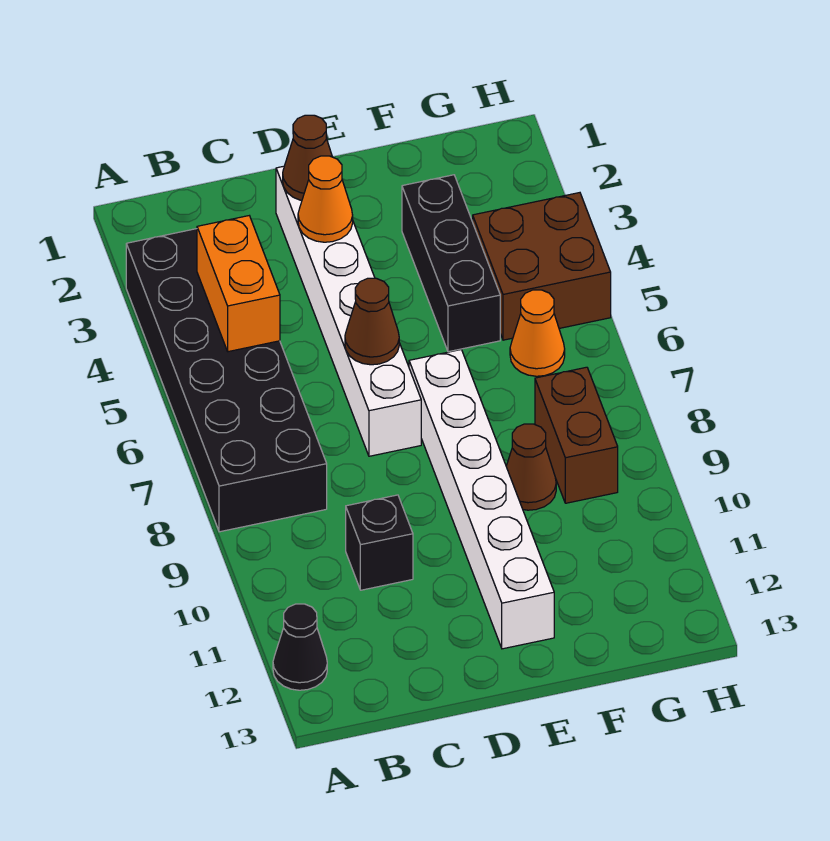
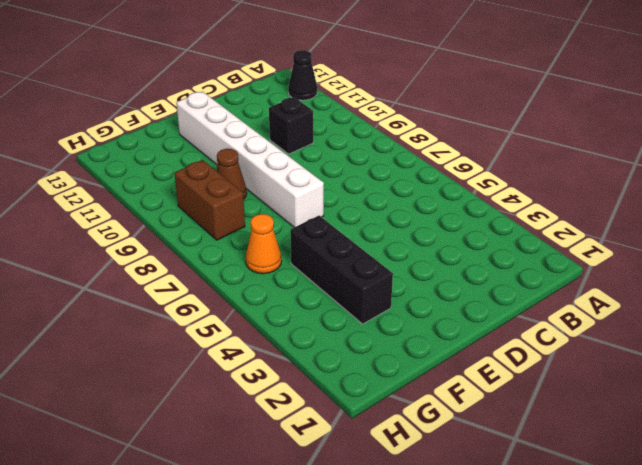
none -> black 2x6 brick [126,229,327,532]
none -> white 1x6 brick [276,166,421,456]
none -> brown 2x2 brick [473,193,611,340]

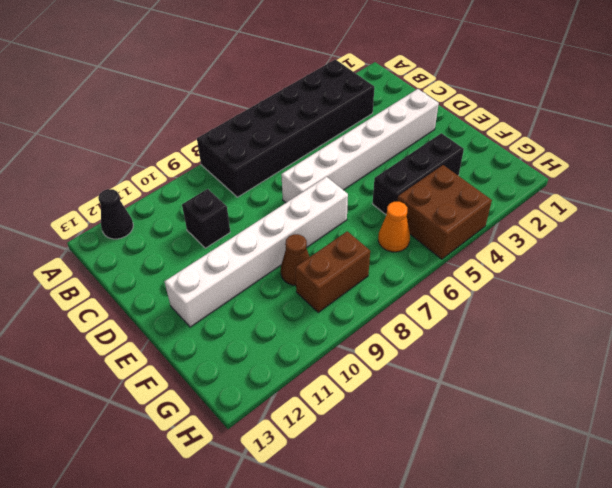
none -> orange 1x2 brick [197,216,280,352]
none -> brown 1x1 cone [283,115,332,200]
none -> orange 1x1 cone [298,156,353,242]

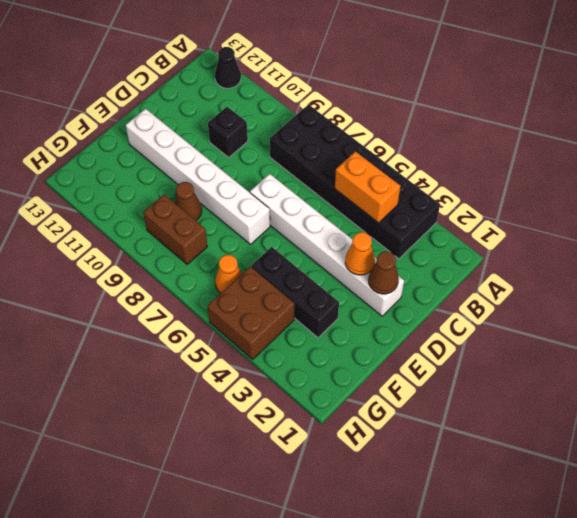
none -> brown 1x1 cone [345,278,399,365]

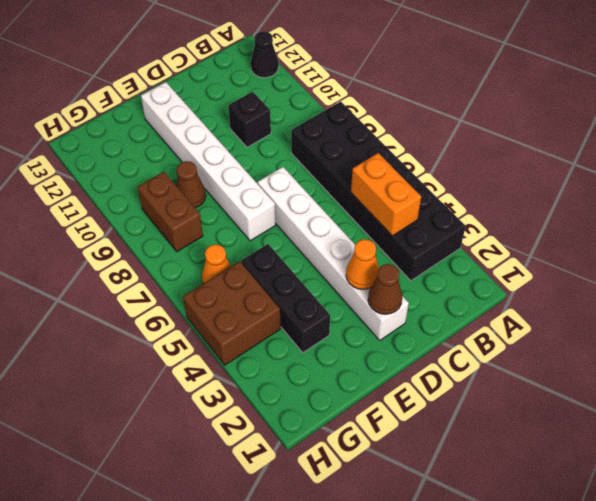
none -> brown 1x1 cone [345,278,399,365]

